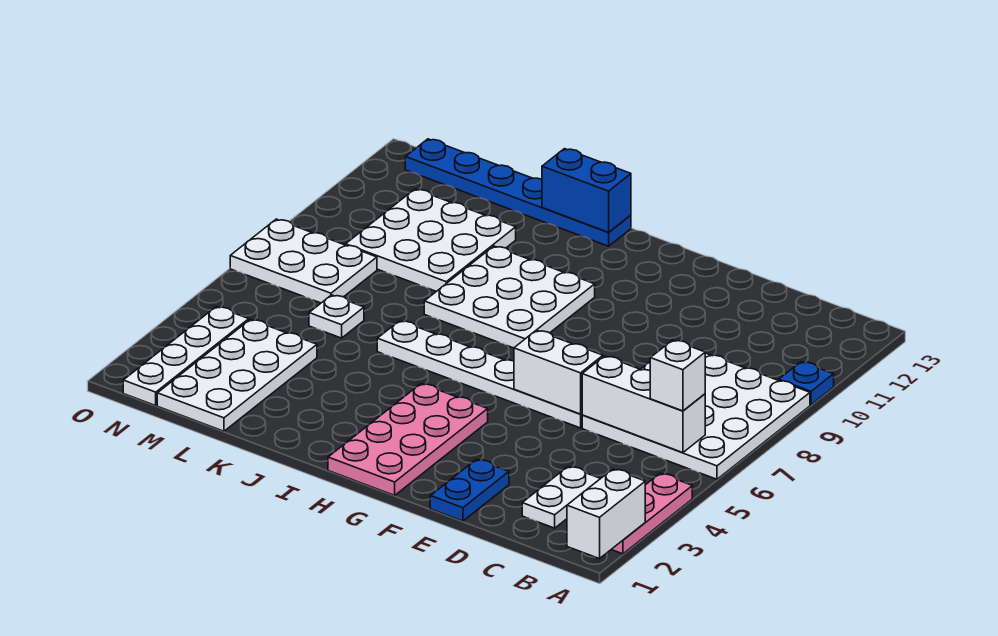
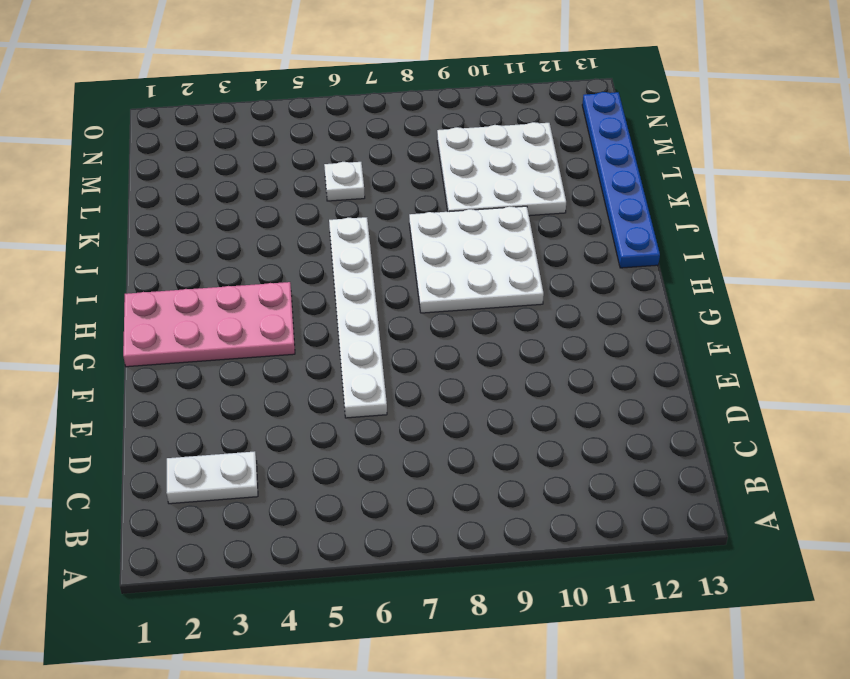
none -> pink 1x3 plate [611,474,692,554]
none -> white 4x4 plate [582,345,810,479]
none -> blue 1x1 plate [779,362,834,405]

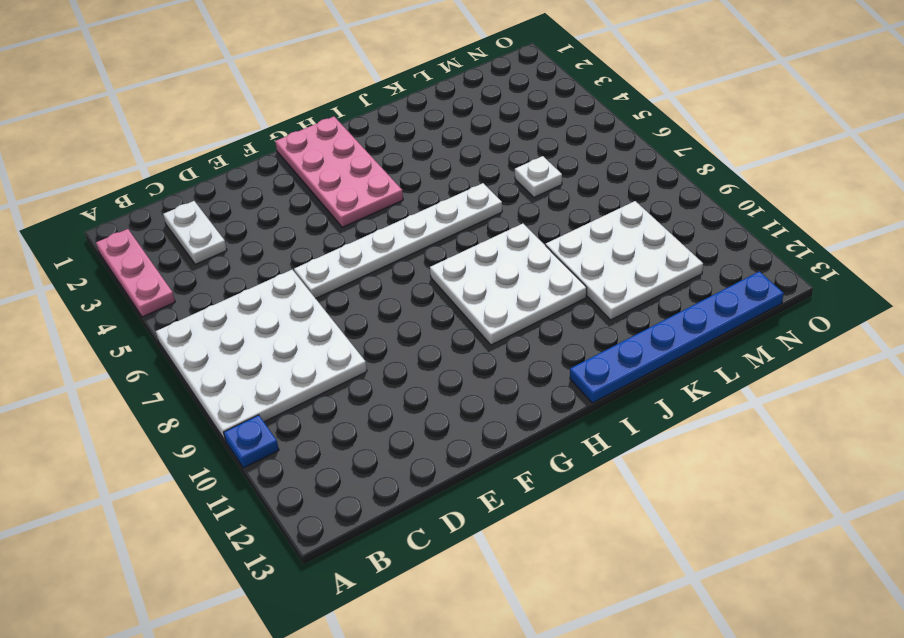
none -> blue 1x2 plate [430,459,509,521]
none -> white 2x4 plate [157,319,317,431]
none -> white 2x3 plate [230,219,377,303]

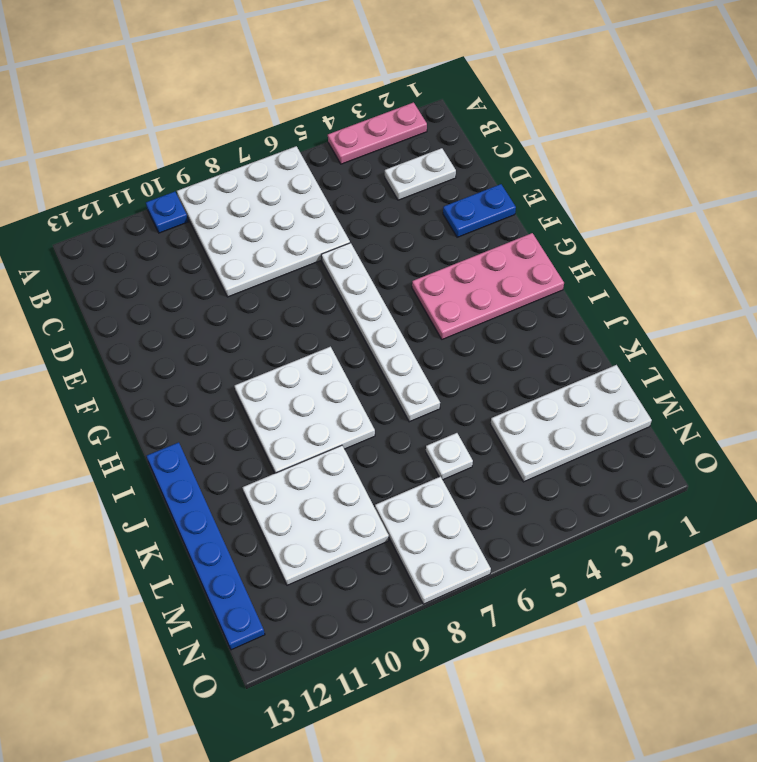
none -> white 1x4 plate [123,307,249,406]
none -> white 1x2 brick [567,469,645,559]
none -> white 1x3 brick [582,356,705,453]

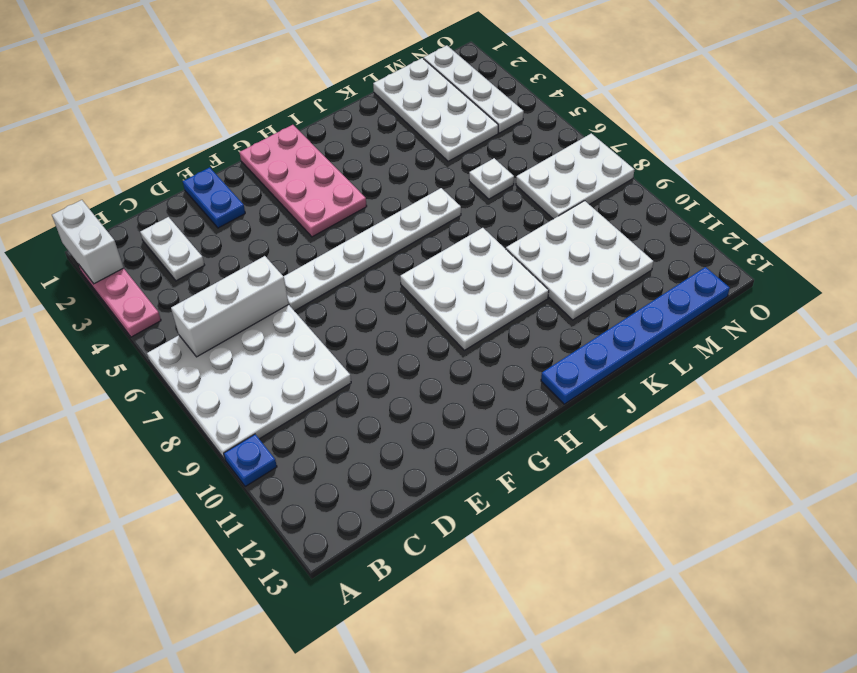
none -> white 1x2 brick [514,330,603,414]
none -> blue 1x2 brick [542,149,631,232]
none -> white 1x1 brick [650,340,705,411]

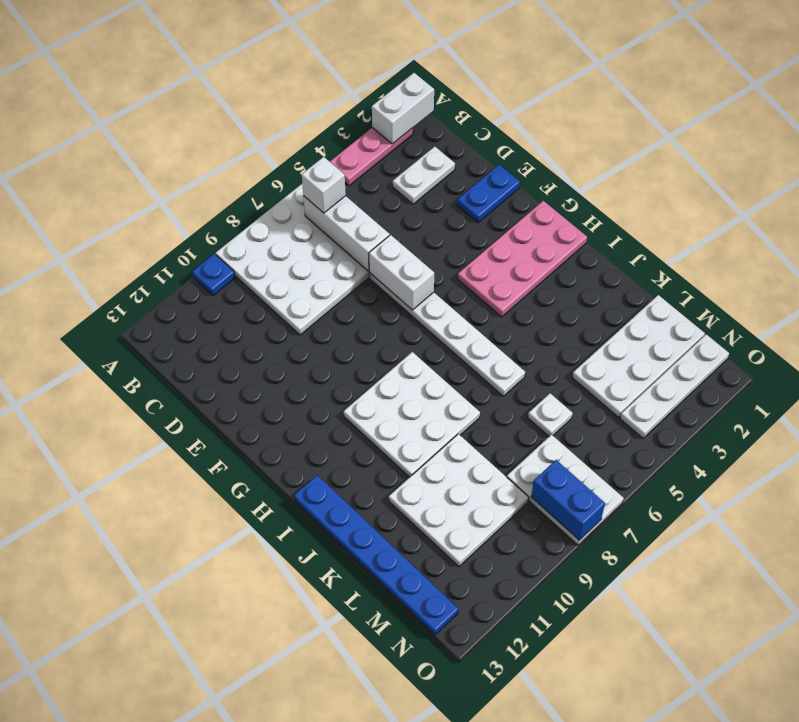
blue 1x2 brick [531,460,605,540] -> blue 1x2 brick moved to [542,149,631,232]

